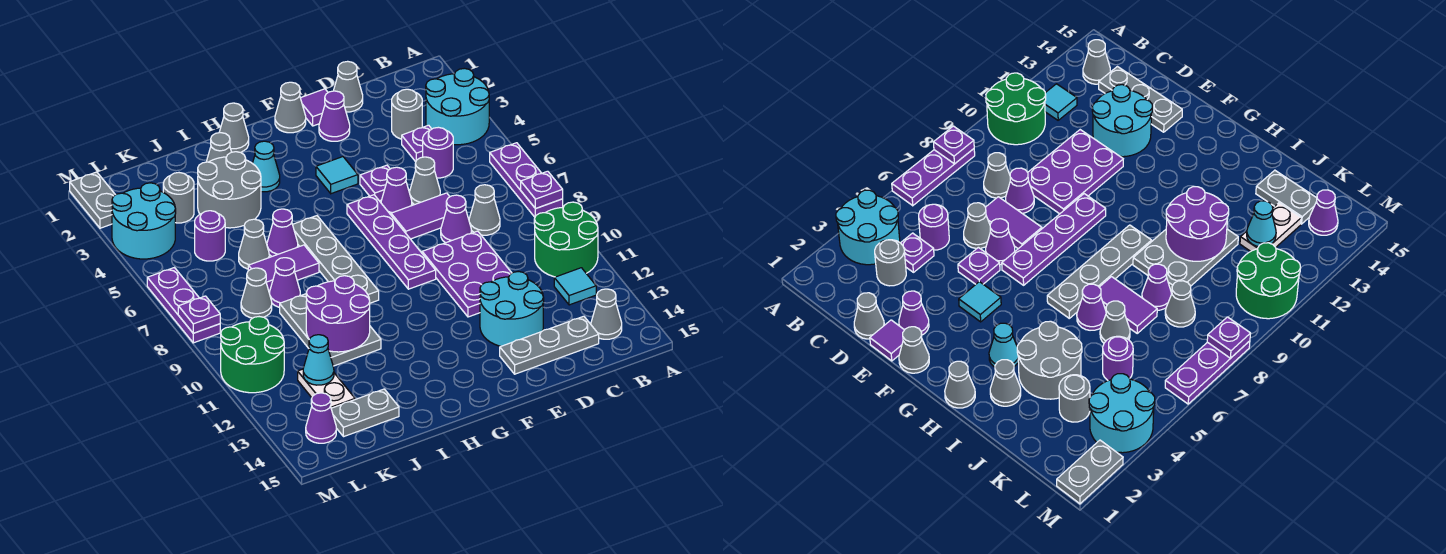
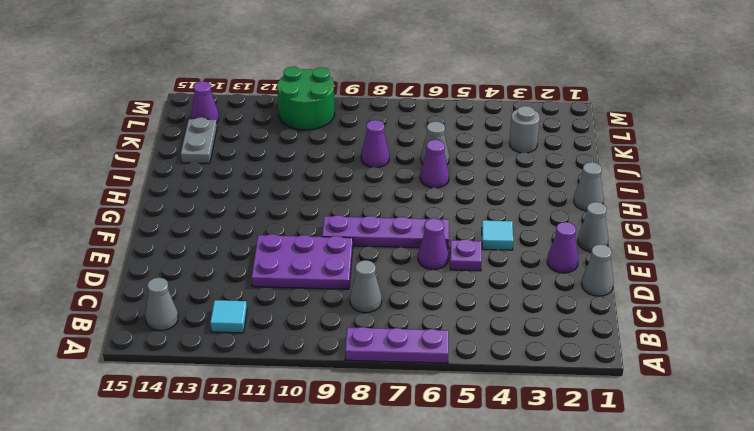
none -> cyan 2x2 round brick [426,68,489,145]
none -> green 2x2 round brick [534,202,598,277]
none -> grey 1x1 round brick [392,89,422,139]
none -> purple 1x1 plate [402,125,431,162]

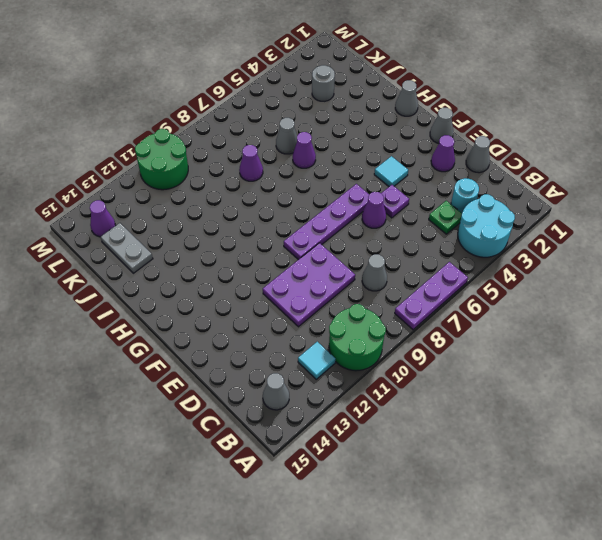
cyan 1x1 round brick [451,178,479,213] -> grey 1x1 round brick [392,89,422,139]
green 1x1 plate [429,201,462,234] -> purple 1x1 plate [402,125,431,162]
none -> purple 1x1 round brick [423,127,453,178]
none -> grey 1x3 plate [500,316,599,374]
none -> grey 1x1 cone [410,157,440,205]
none -> purple 1x2 tile [391,193,450,239]

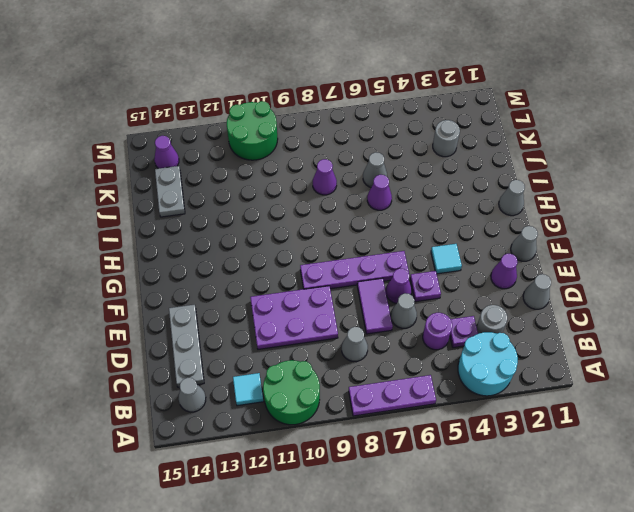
none -> purple 1x1 cone [441,195,471,243]
none -> cyan 2x2 round brick [480,272,544,346]
none -> purple 1x1 tile [301,89,328,126]
none -> cyan 1x1 cone [252,141,280,192]

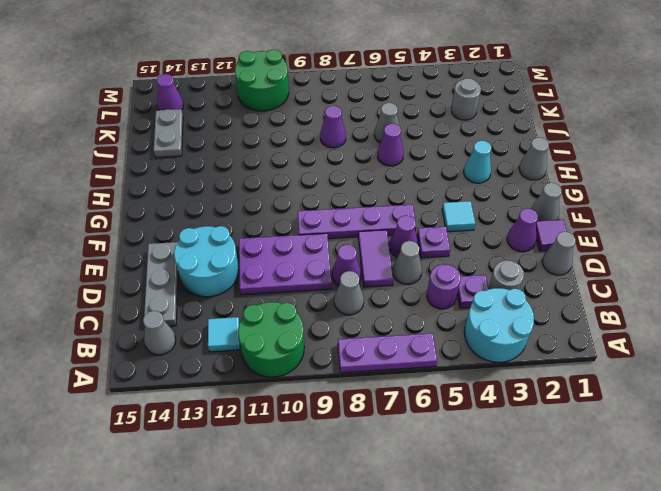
none -> grey 1x4 plate [293,216,379,303]
none -> grey 1x1 cone [206,133,231,162]
none -> grey 2x2 round brick [198,152,261,228]
none -> purple 1x2 tile [248,245,319,290]

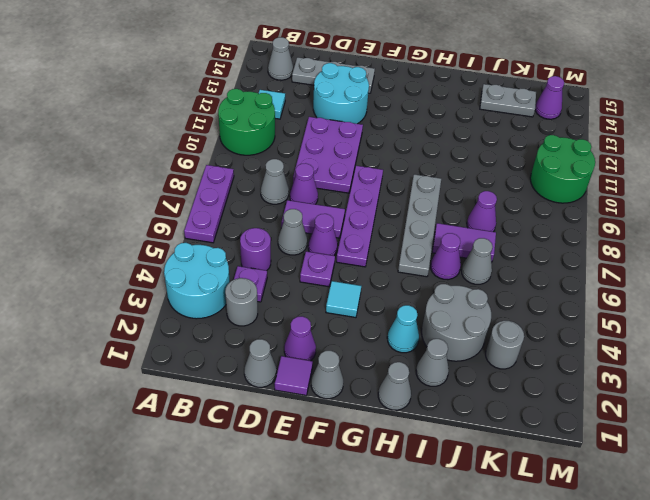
none -> grey 2x3 plate [280,294,381,366]
none -> purple 1x1 round brick [195,211,225,261]
none -> grey 1x1 cone [241,268,272,318]
none -> white 1x2 plate [298,369,355,408]

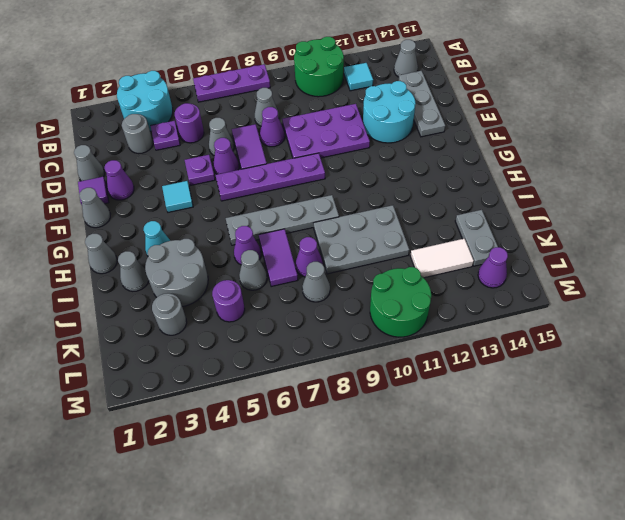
white 1x2 tile [410,239,474,278] -> white 1x2 plate [298,369,355,408]
none -> cyan 2x2 round brick [112,183,176,259]
none -> grey 1x2 plate [70,172,115,228]
none -> purple 1x3 plate [147,268,220,343]
none -> purple 1x1 plate [521,171,563,209]

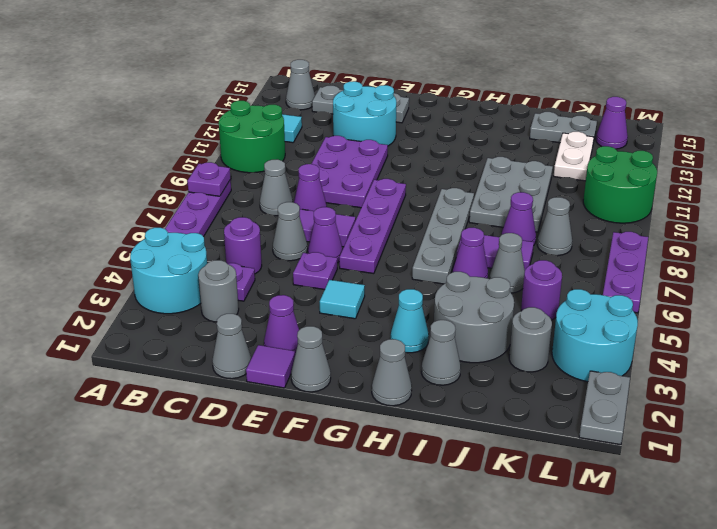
none -> purple 2x2 round brick [306,276,370,352]
none -> cyan 1x1 cone [303,335,334,385]
none -> purple 1x1 plate [178,296,220,333]

